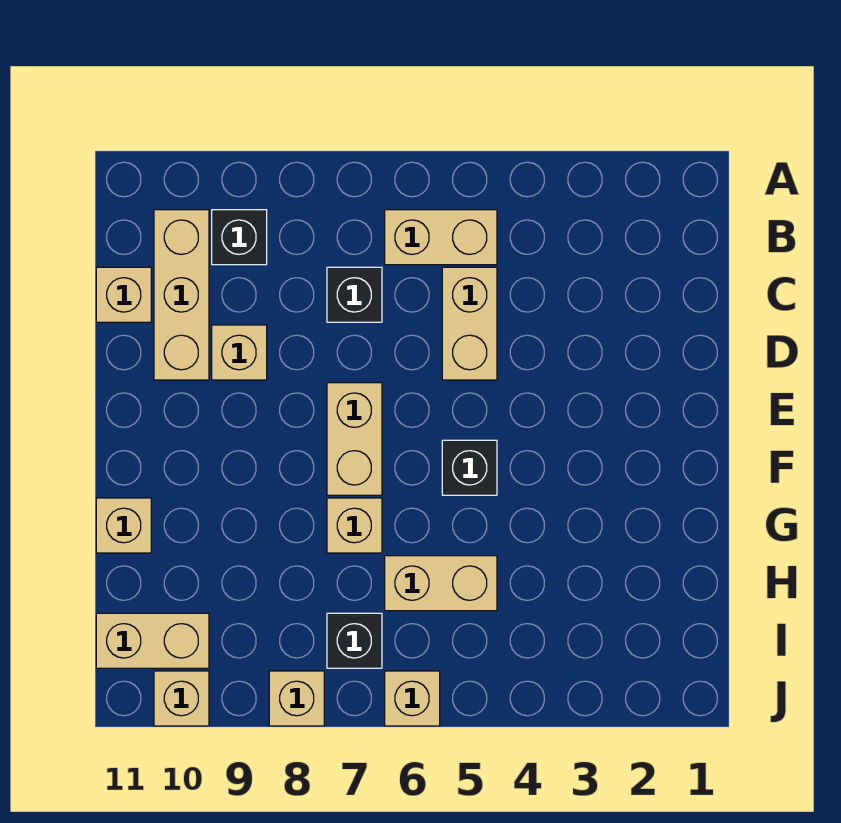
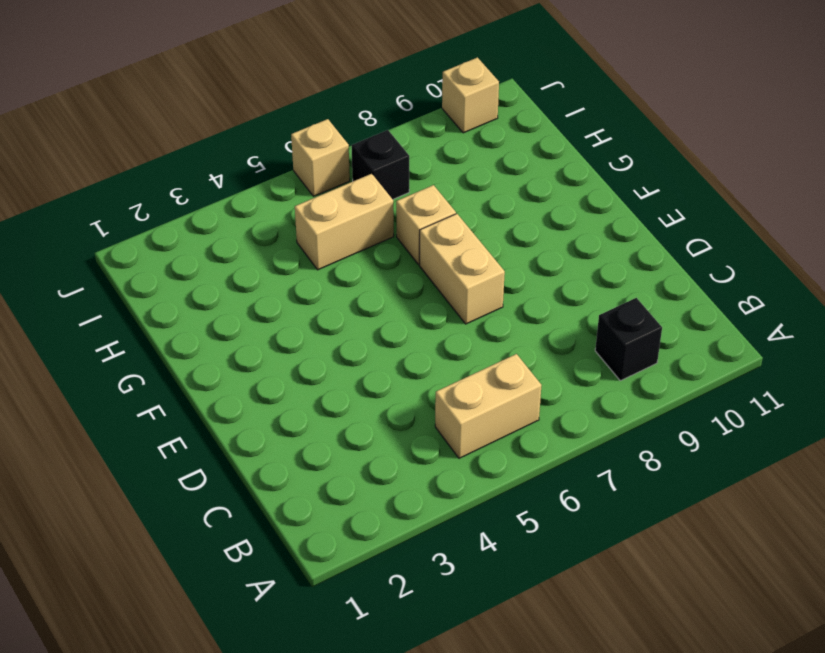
none -> tan 1x3 brick [154,210,209,380]
none -> tan 1x2 brick [442,267,497,380]
none -> black 1x1 brick [327,267,382,322]

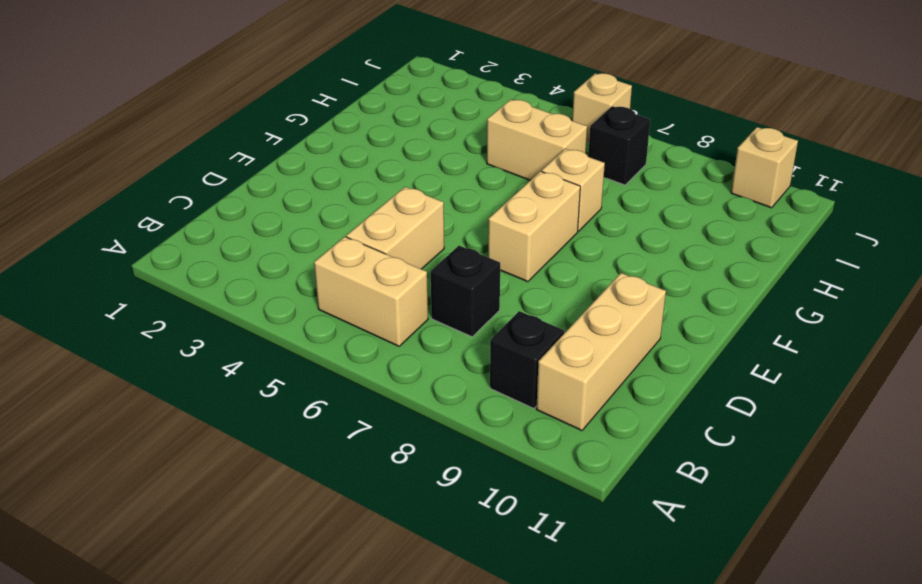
none -> tan 1x1 brick [96,267,151,322]
none -> tan 1x1 brick [212,325,267,380]
none -> black 1x1 brick [442,440,497,495]

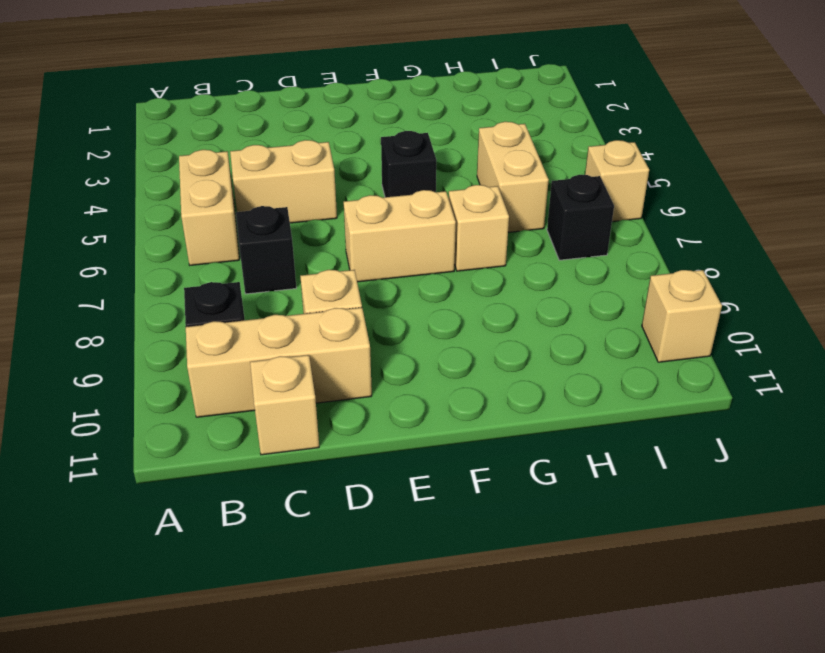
none -> tan 1x1 brick [96,498,151,553]
none -> tan 1x2 brick [96,613,209,668]
none -> tan 1x1 brick [269,671,324,726]

